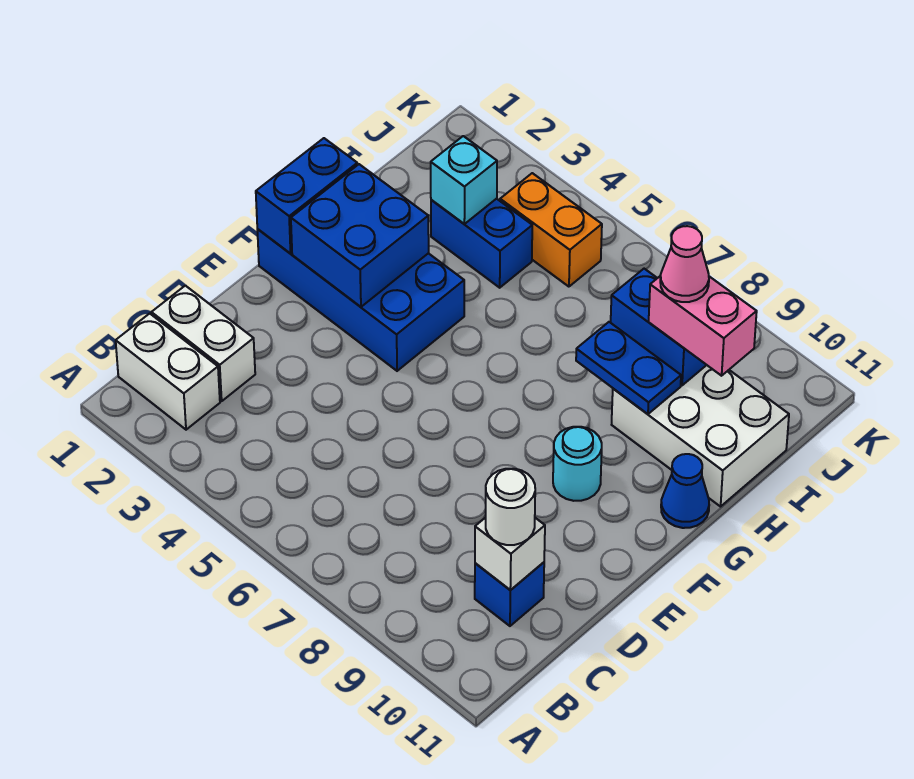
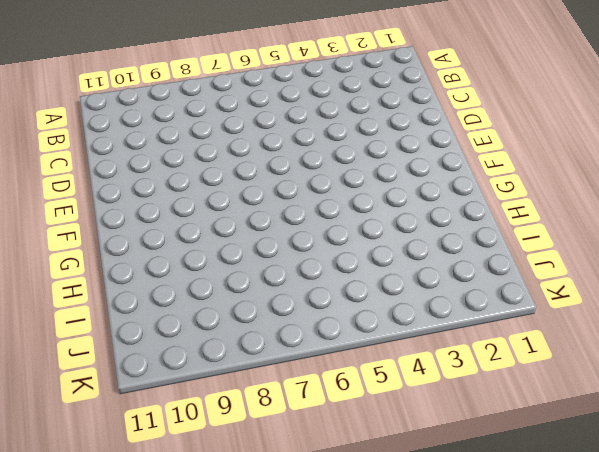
none -> white 1x2 brick [116,314,220,430]
none -> white 1x2 brick [151,286,255,401]
none -> blue 1x1 brick [475,562,544,626]

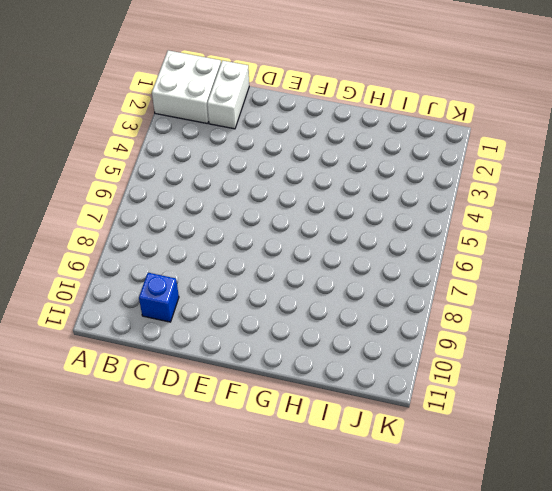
white 2x2 brick [152,50,221,124] -> white 1x2 brick [116,314,220,430]
none -> blue 2x4 brick [257,229,464,371]
none -> cyan 1x1 round brick [553,427,602,501]
none -> blue 1x1 cone [661,454,709,528]

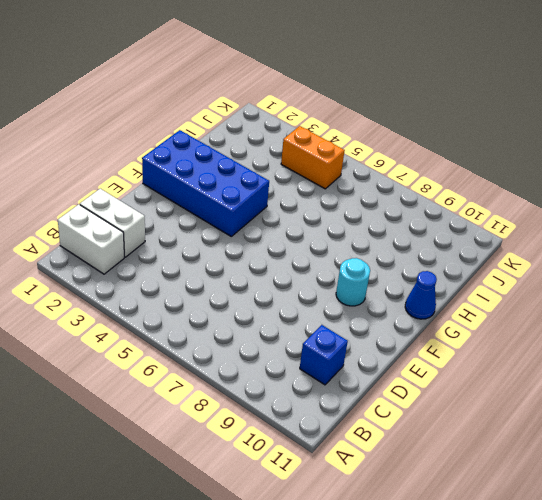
none -> white 2x3 brick [612,365,789,507]
none -> blue 1x2 brick [431,199,532,288]
none -> white 1x1 brick [475,518,545,590]

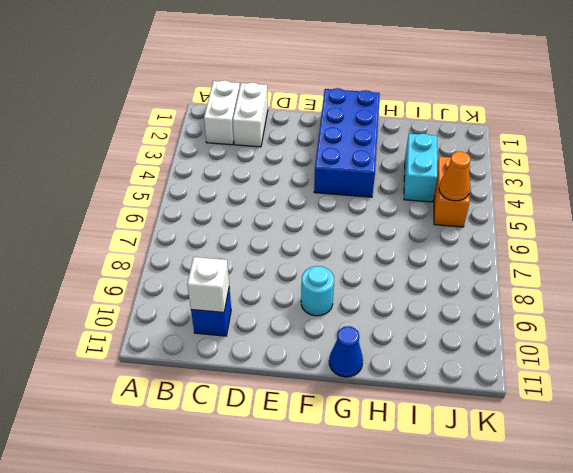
cyan 1x2 brick [404,134,437,202] -> blue 1x2 brick [431,199,532,288]
orange 1x1 cone [439,151,471,201] -> none
none -> white 2x3 brick [612,365,789,507]
none -> blue 1x2 brick [256,138,357,254]
none -> blue 2x2 brick [291,164,429,307]

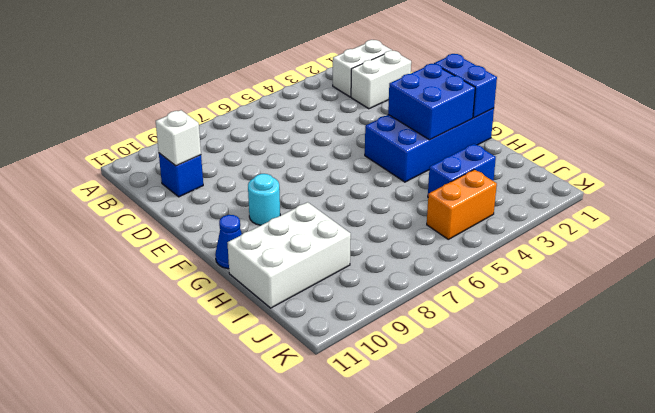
none -> blue 1x2 plate [576,322,681,414]
none -> cyan 1x1 brick [431,136,497,224]
none -> blue 1x2 brick [611,269,706,385]

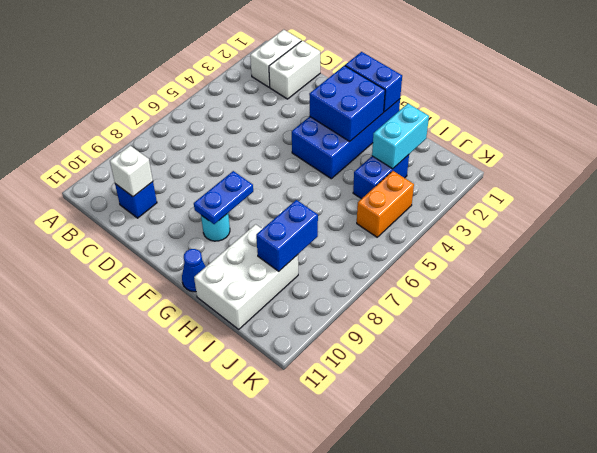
blue 1x2 plate [194,171,253,224] -> blue 1x2 plate moved to [576,322,681,414]
cyan 1x2 brick [372,104,429,169] -> cyan 1x1 brick [431,136,497,224]
none -> white 1x1 round brick [486,469,535,545]
none -> pink 1x2 brick [649,276,757,376]
none -> pink 1x1 cone [660,226,709,302]

